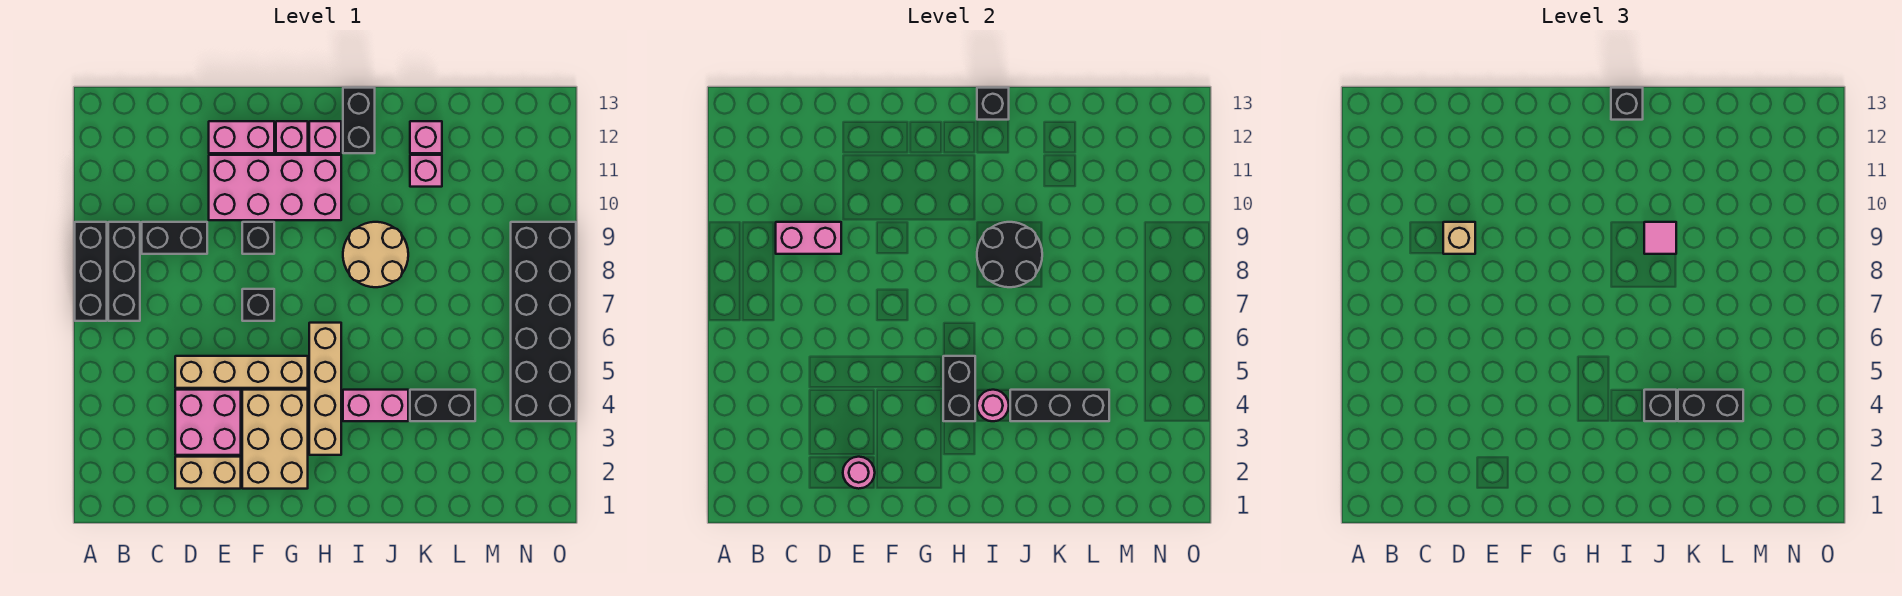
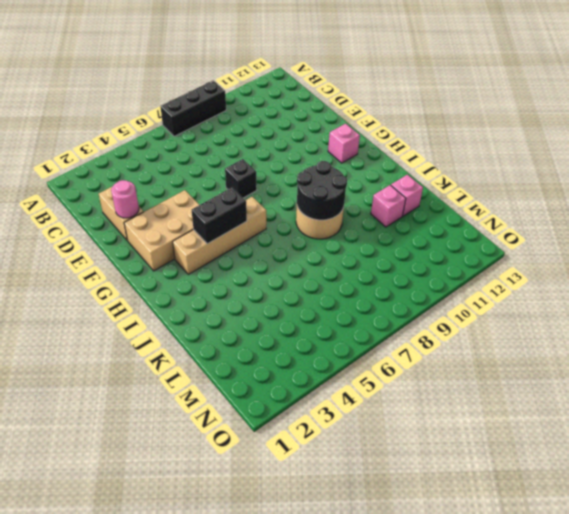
none -> black 1x3 brick [108,222,140,321]
none -> black 1x2 brick [142,222,207,254]
none -> pink 2x2 brick [175,390,241,455]
none -> tan 1x4 brick [175,356,308,388]

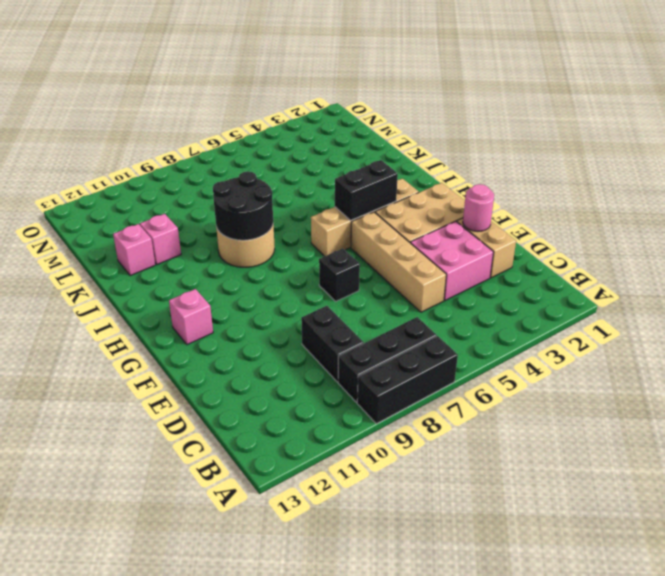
none -> pink 2x4 brick [209,155,341,220]
none -> pink 1x2 brick [209,121,274,153]
none -> black 1x1 brick [242,222,274,254]
none -> pink 1x1 brick [309,121,341,153]

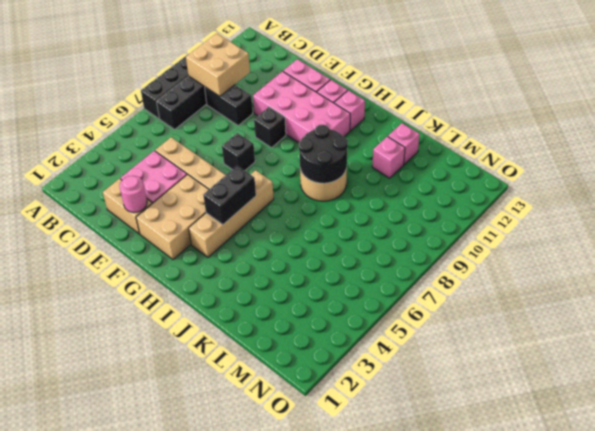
tan 2x2 brick [186,33,250,96] -> pink 1x2 brick [776,222,841,254]
none -> pink 1x2 brick [343,390,408,421]
none -> black 1x2 brick [343,88,375,153]
none -> black 1x2 brick [410,390,475,421]
none -> black 2x6 brick [511,222,576,421]

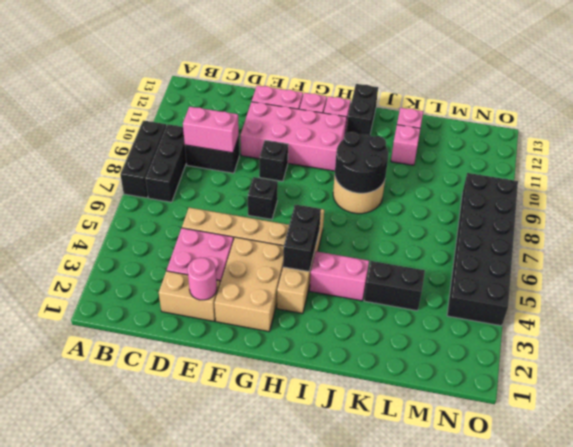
none -> pink 1x1 round brick [977,390,1009,421]
none -> black 1x1 brick [977,88,1009,120]
none -> black 1x3 brick [1010,390,1109,421]
none -> tan 1x1 brick [1443,222,1475,254]

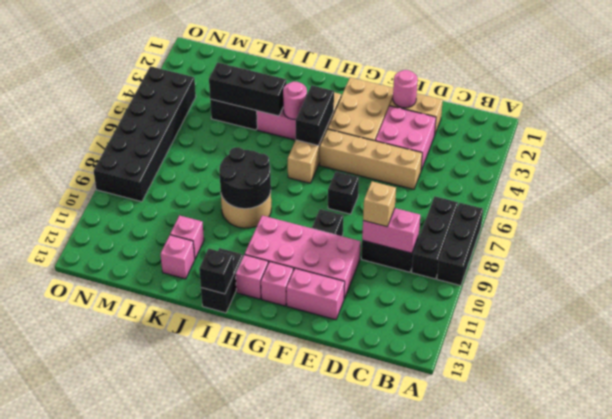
none -> black 1x1 brick [1611,88,1643,120]
none -> black 1x1 brick [1644,390,1676,421]
none -> pink 1x1 tile [1644,222,1676,254]
none -> black 1x2 brick [1678,390,1743,421]

